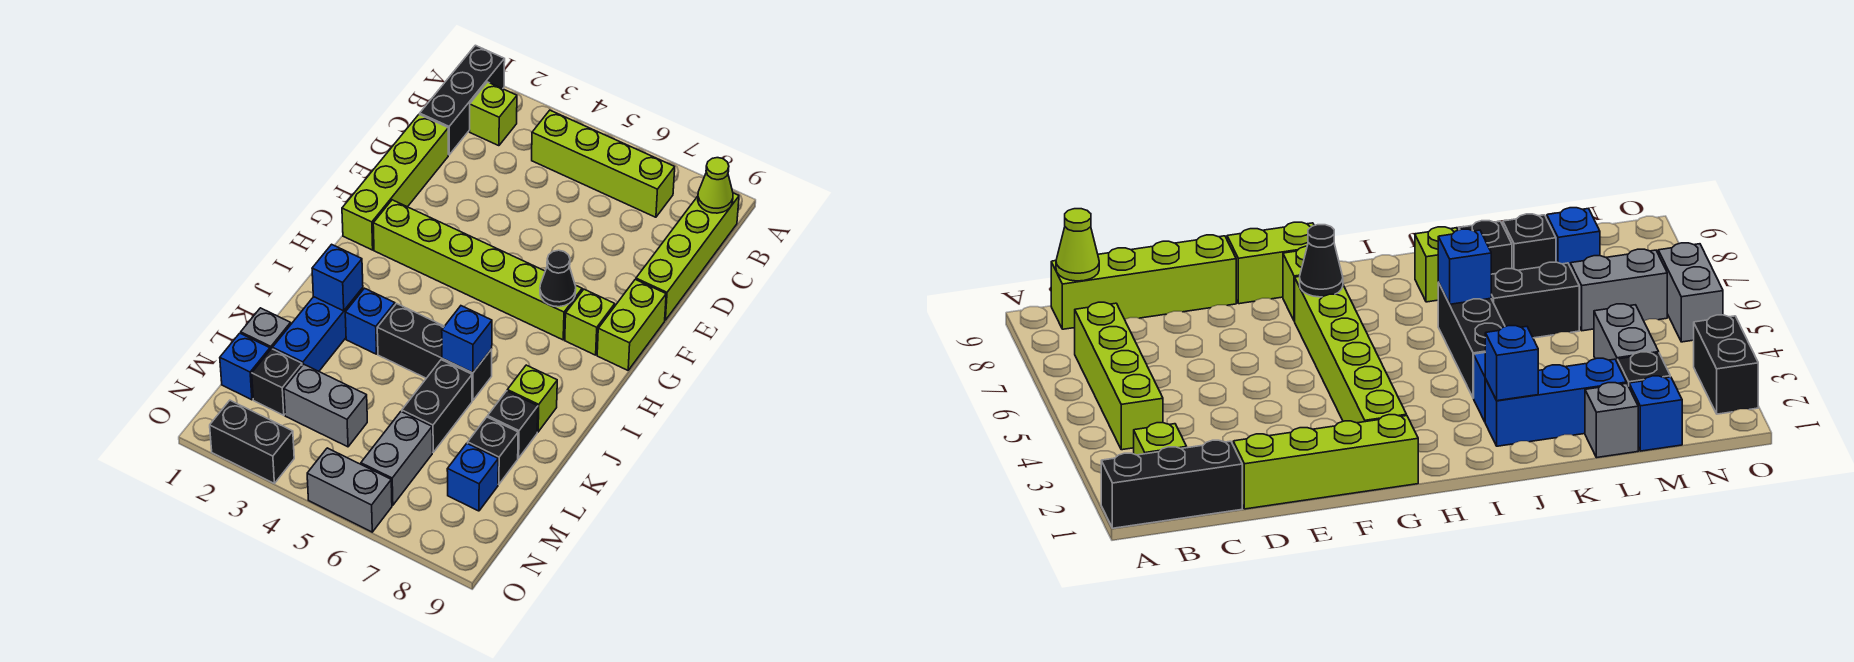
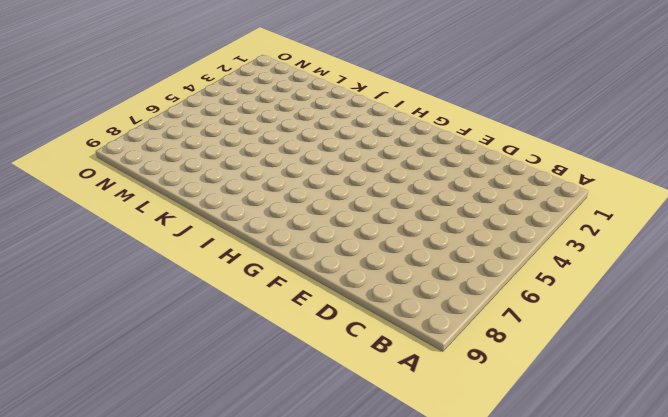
none -> black 1x3 brick [420,45,505,155]
none -> lime 1x1 brick [470,82,517,146]
none -> lime 1x4 brick [532,110,675,217]

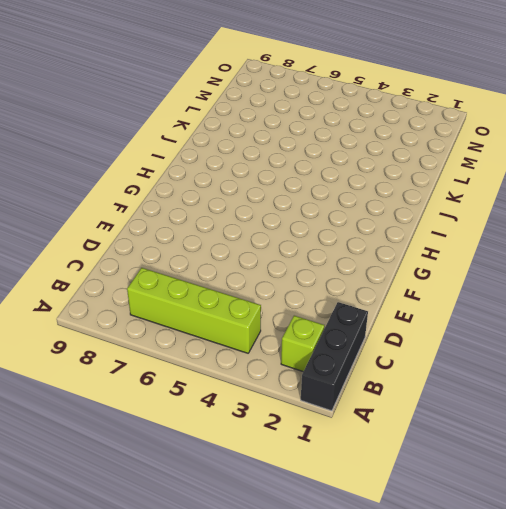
none -> lime 1x4 brick [636,193,739,320]
none -> lime 1x4 brick [342,114,448,250]
none -> lime 1x2 brick [597,279,666,370]

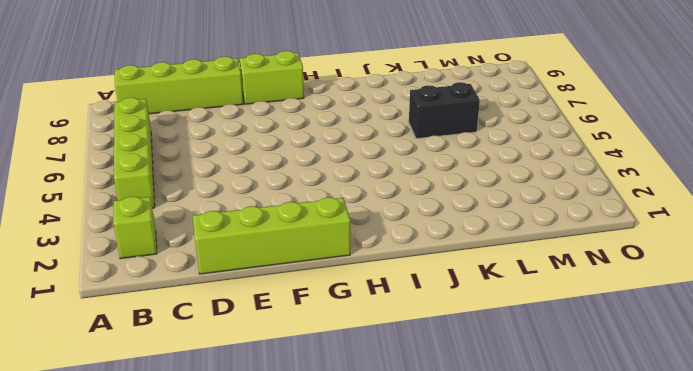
none -> black 1x3 brick [420,45,505,155]
none -> lime 1x6 brick [373,200,582,340]
none -> lime 1x1 brick [565,289,615,355]

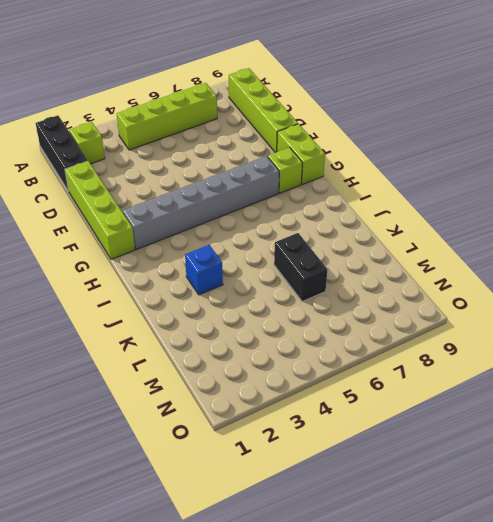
grey 1x6 brick [123,156,279,249] -> lime 1x6 brick [373,200,582,340]
none -> blue 1x3 brick [273,288,363,371]
none -> black 1x3 brick [377,304,492,401]
none -> lime 1x1 brick [507,365,557,432]

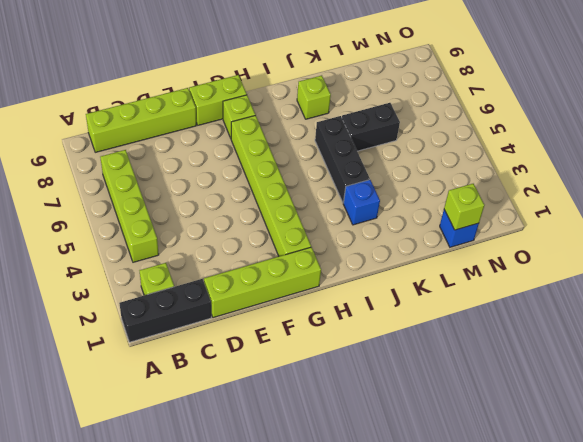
lime 1x1 brick [444,184,484,230] -> none
none -> blue 1x3 brick [273,288,363,371]
none -> black 1x1 brick [488,391,538,458]
none -> grey 1x1 brick [241,308,291,350]

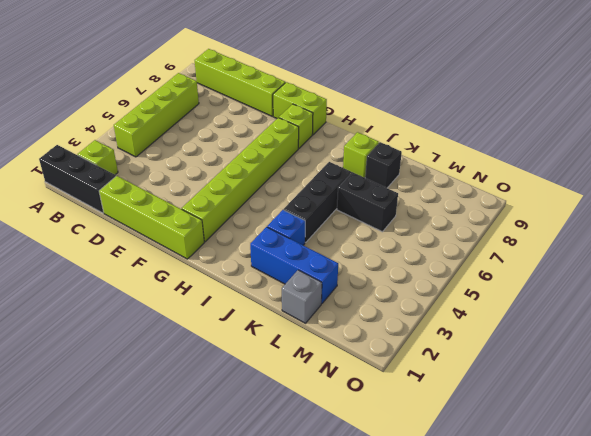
none -> black 1x1 brick [468,417,518,484]
none -> blue 1x1 brick [220,333,270,400]
none -> black 1x1 brick [252,349,302,415]

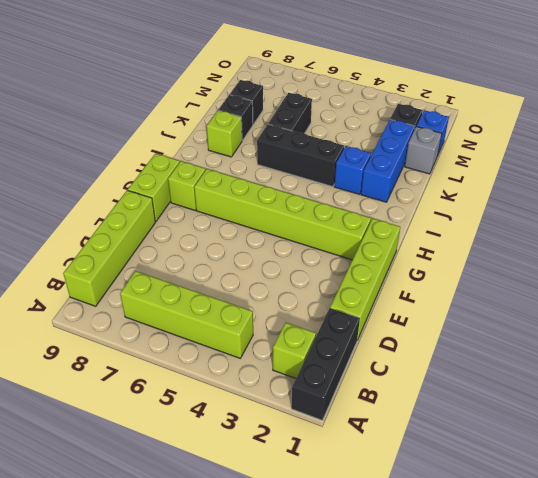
none -> grey 1x2 brick [284,364,367,447]
none -> grey 1x2 brick [361,412,432,505]
none -> blue 1x1 brick [447,443,498,511]

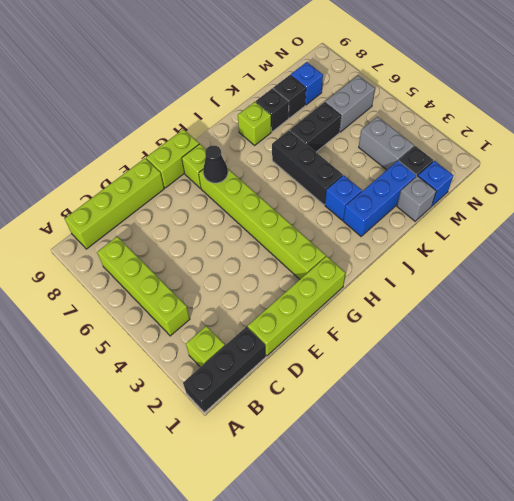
none -> black 1x2 brick [210,400,294,483]
none -> grey 1x2 brick [307,448,392,532]
none -> lime 1x1 cone [698,158,733,213]

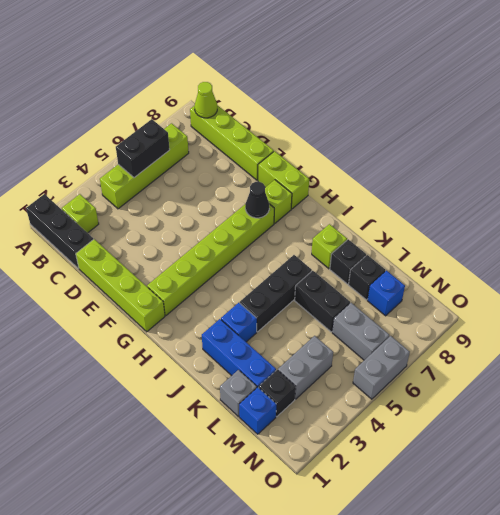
black 1x2 brick [116,119,170,178] -> black 1x2 brick moved to [210,400,294,483]
none -> blue 1x1 brick [312,244,363,311]
none -> blue 1x1 brick [442,306,492,373]

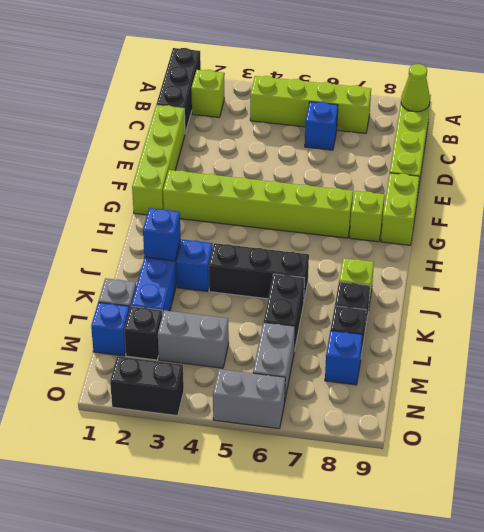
blue 1x1 brick [305,102,338,150] -> blue 1x1 brick moved to [442,306,492,373]
none -> black 1x1 cone [540,250,576,307]

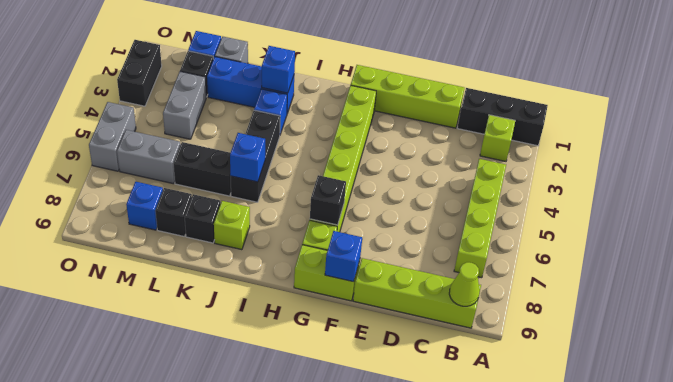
blue 1x1 brick [325,231,362,282] -> none
black 1x1 brick [310,175,346,225] -> black 1x1 cone [540,250,576,307]

